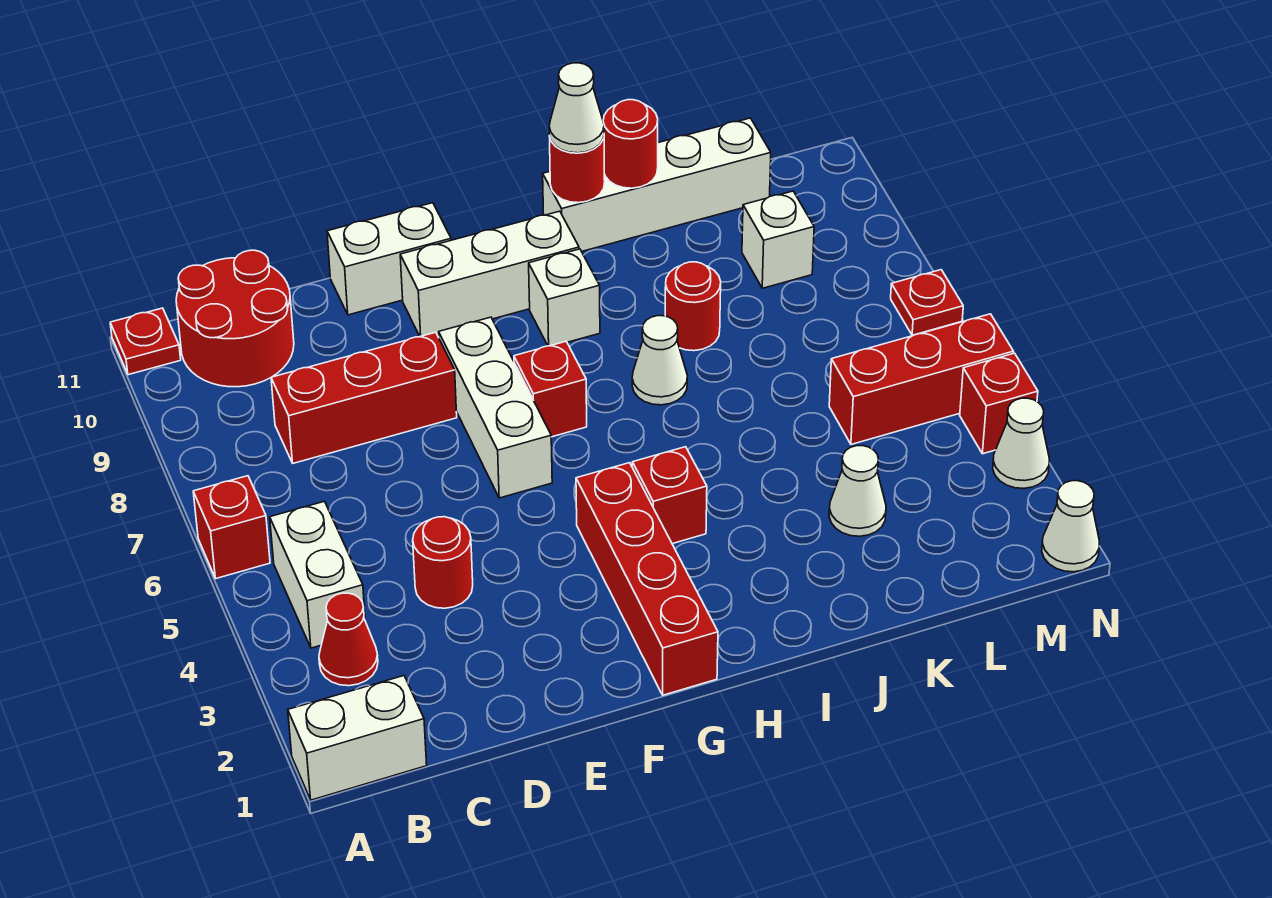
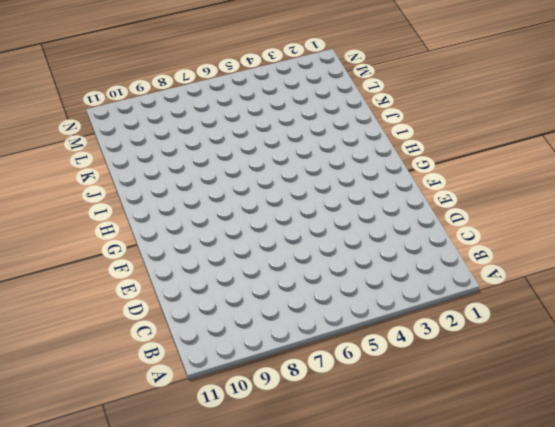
none -> white 1x2 brick [288,676,427,800]
none -> red 1x1 brick [193,476,270,578]
none -> red 1x1 plate [110,308,181,375]

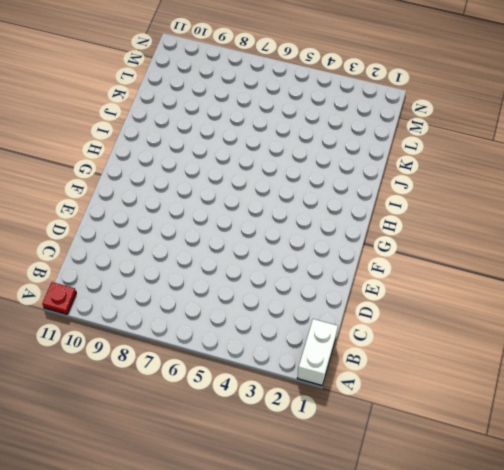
none -> red 1x1 brick [193,476,270,578]
none -> red 1x1 cone [319,593,378,686]
none -> white 1x2 brick [270,501,365,648]

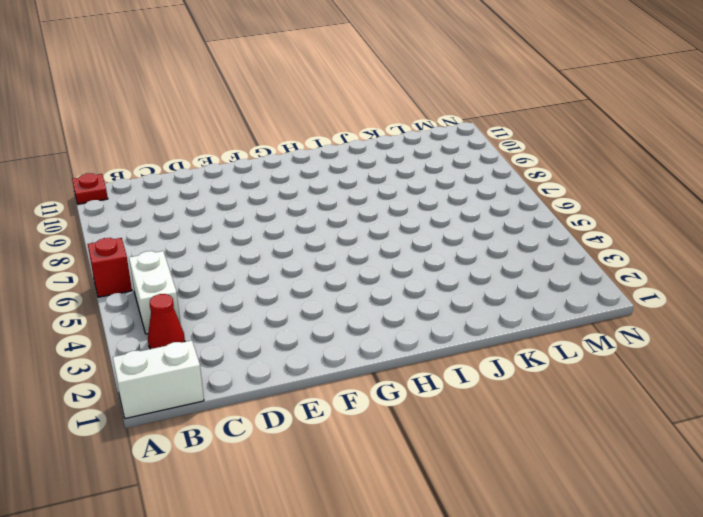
none -> red 2x2 round brick [176,250,294,387]
none -> red 1x3 brick [271,332,457,463]
none -> red 1x1 round brick [413,517,473,608]

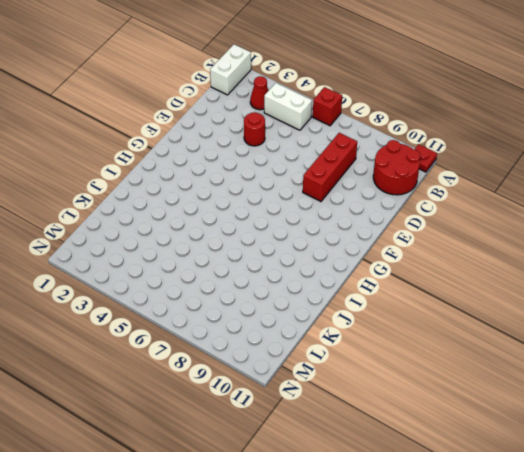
none -> white 1x2 brick [327,203,451,315]
none -> white 1x3 brick [439,317,552,498]
none -> white 1x3 brick [400,211,579,336]

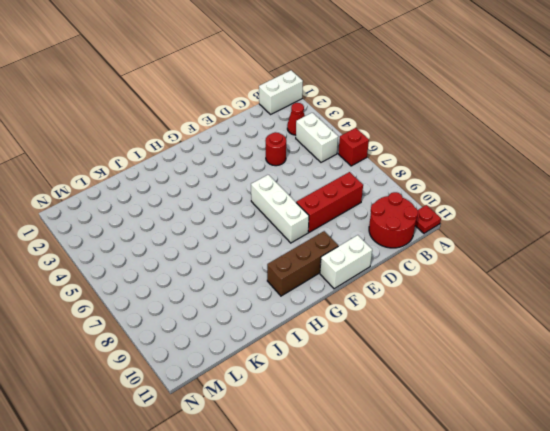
brown 1x3 brick [267,231,338,296] -> white 1x3 brick [400,211,579,336]
none -> red 1x4 brick [576,463,718,695]
none -> red 1x1 brick [514,342,587,437]
none -> red 1x1 brick [632,447,707,544]

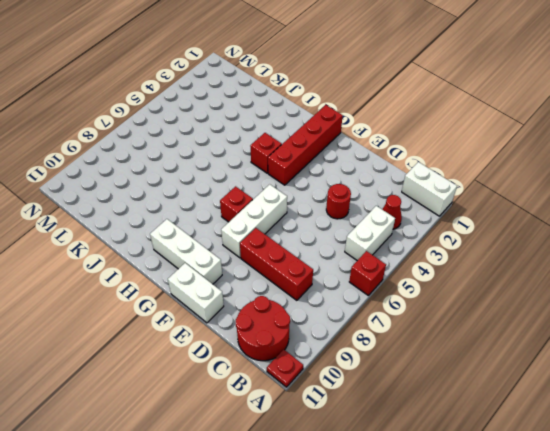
none -> white 1x1 brick [529,249,600,346]
none -> white 1x1 cone [632,316,688,405]
none -> white 1x4 brick [543,118,771,251]

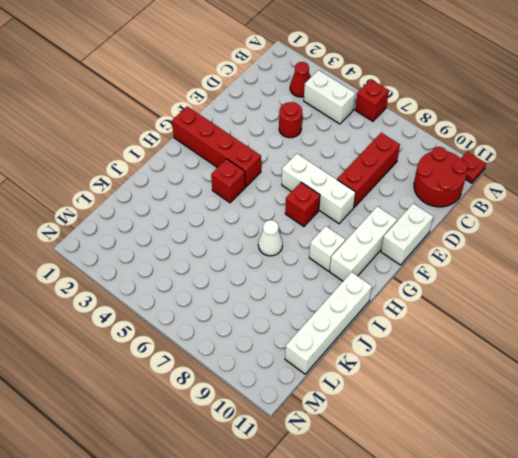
none -> white 1x2 brick [288,676,427,800]
none -> red 1x1 round brick [665,262,721,351]
none -> white 1x1 cone [829,446,886,536]

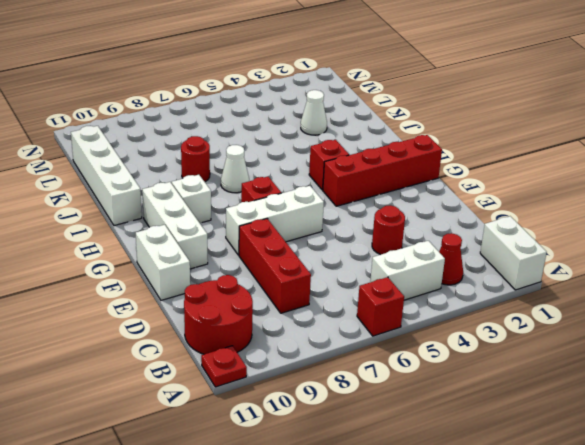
none -> red 1x3 brick [829,314,1013,444]
none -> white 1x1 brick [742,191,814,288]
none -> white 1x1 cone [1042,481,1099,572]

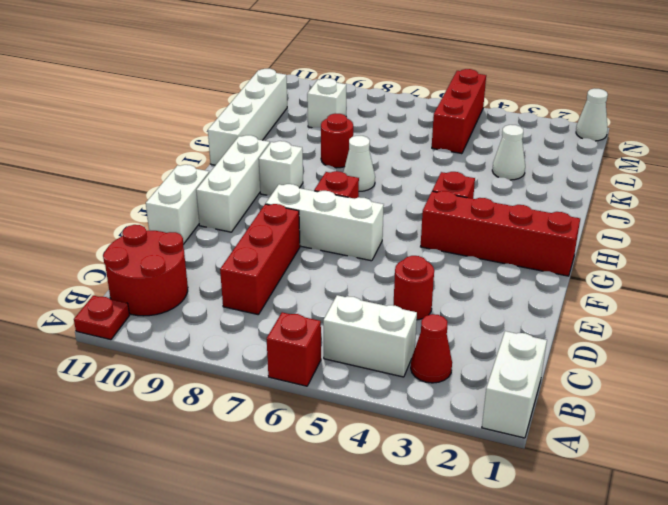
none -> white 1x1 cone [993,398,1049,488]
none -> red 1x1 brick [960,353,1038,454]
none -> red 1x1 plate [891,270,963,335]

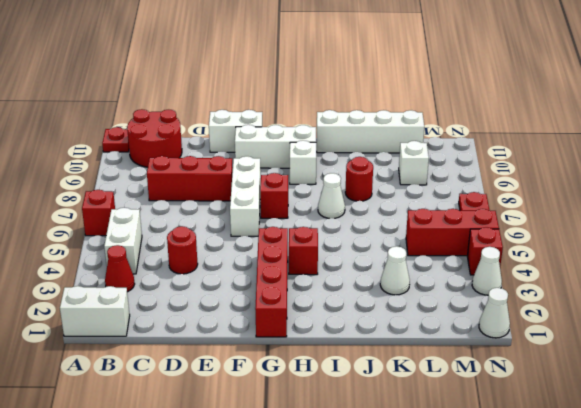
none -> red 1x1 round brick [549,136,605,203]
none -> red 1x1 round brick [603,100,658,188]
none -> white 1x1 cone [549,63,604,153]

